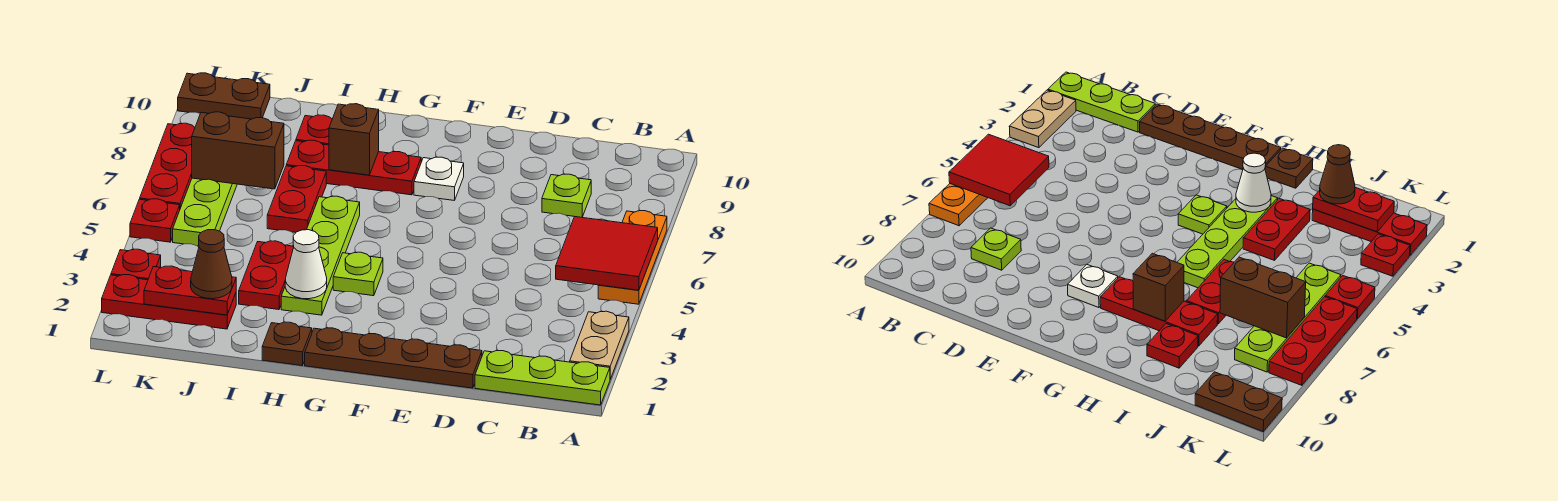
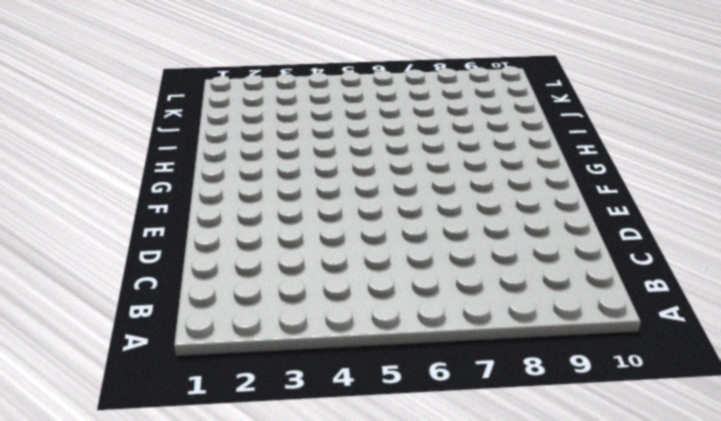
none -> lime 1x3 plate [475,351,610,405]
none -> tan 1x2 plate [570,311,629,379]
none -> orange 1x3 plate [598,211,667,304]

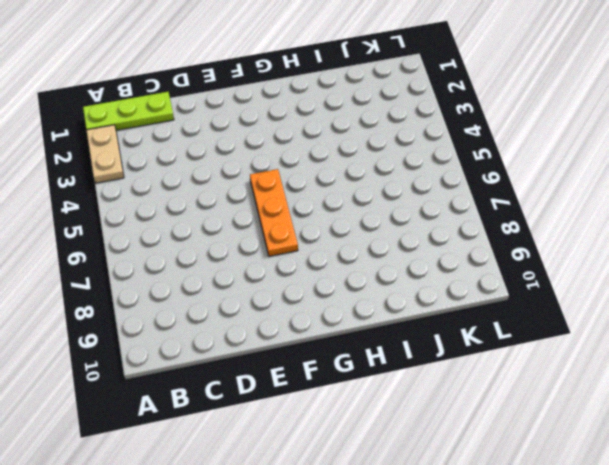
orange 1x3 plate [250,169,298,256] -> orange 1x3 plate moved to [598,211,667,304]
none -> lime 1x1 plate [542,174,591,217]
none -> brown 1x4 plate [305,328,482,388]
none -> white 1x1 plate [414,157,464,200]

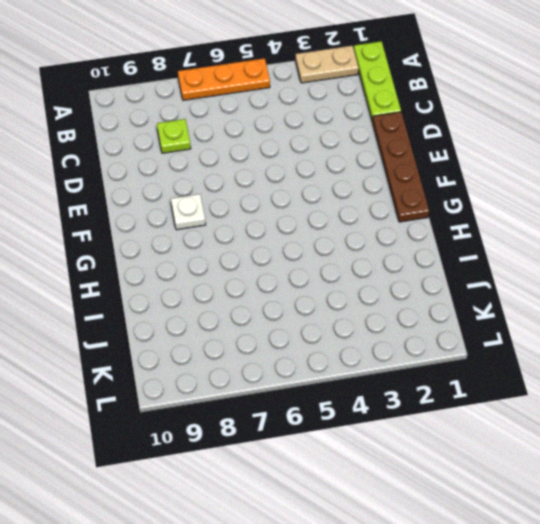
none -> lime 1x1 plate [333,252,383,296]
none -> red 1x3 plate [286,140,421,195]
none -> brown 1x1 plate [262,322,312,366]

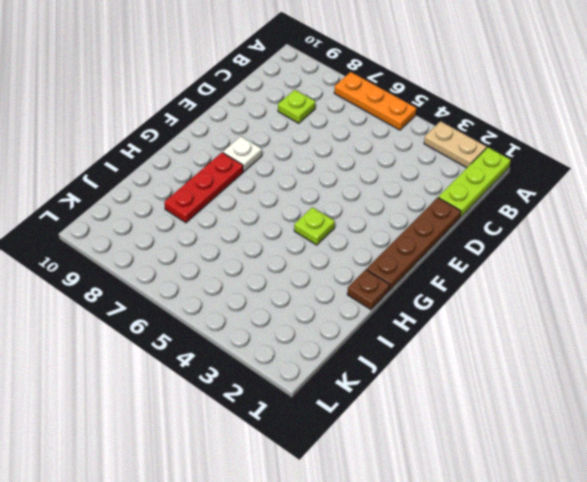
none -> lime 1x4 plate [281,196,360,315]
none -> red 1x2 plate [239,241,294,310]
none -> red 1x2 plate [267,166,326,232]

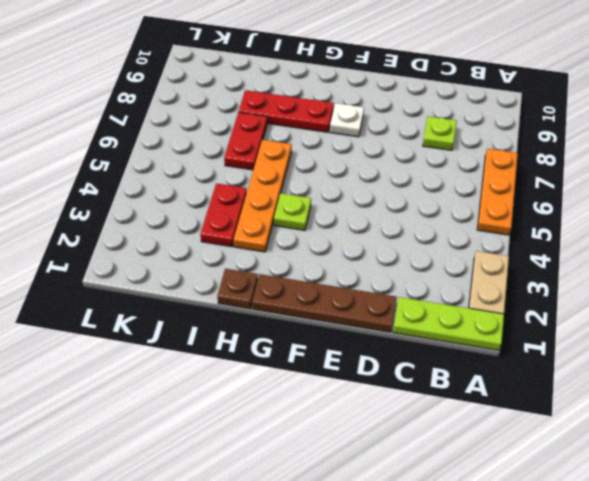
orange 1x4 plate [234,140,292,252] -> lime 1x4 plate [281,196,360,315]
none -> red 1x1 plate [296,115,332,145]
none -> red 1x3 plate [102,275,236,329]
none -> lime 1x4 plate [173,178,237,246]

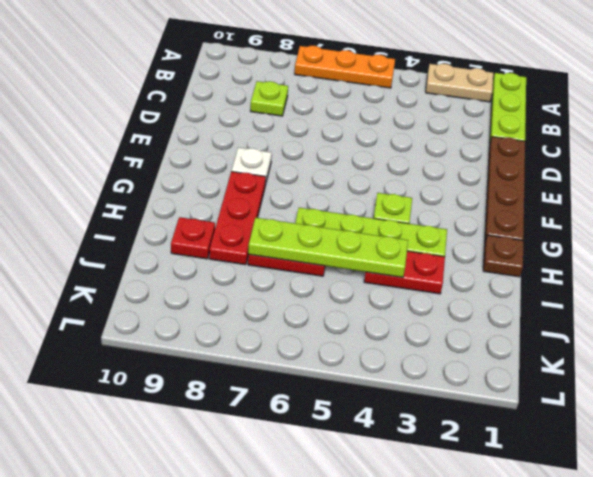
lime 1x4 plate [248,218,408,278] -> lime 1x4 plate moved to [173,178,237,246]
none -> red 1x3 plate [102,275,236,329]
none -> brown 1x2 plate [178,73,270,119]
none -> red 1x1 plate [111,249,161,280]

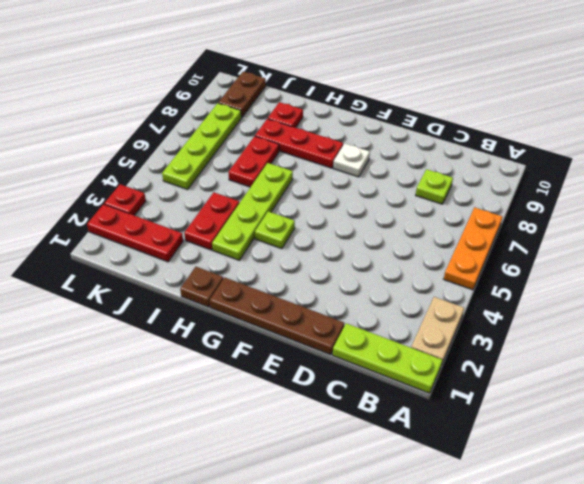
brown 1x2 plate [218,72,266,118] -> brown 1x2 plate turned to [178,73,270,119]
none -> red 1x1 plate [130,199,180,242]
none -> red 1x3 plate [140,123,195,208]
none -> red 2x2 tile [556,217,658,290]

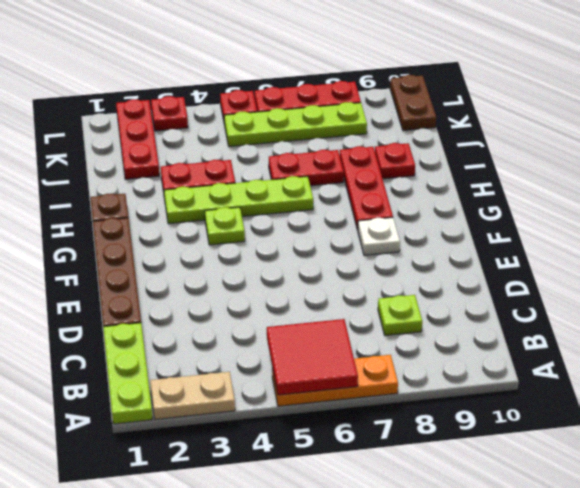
none -> white 1x1 cone [285,230,327,299]
none -> brown 1x1 brick [329,104,379,175]
none -> red 1x2 plate [144,266,236,315]

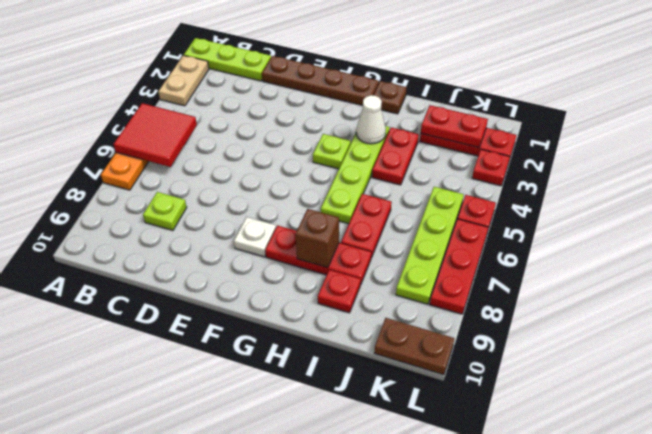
none -> brown 1x2 brick [192,112,284,189]
none -> brown 1x1 cone [191,230,232,299]

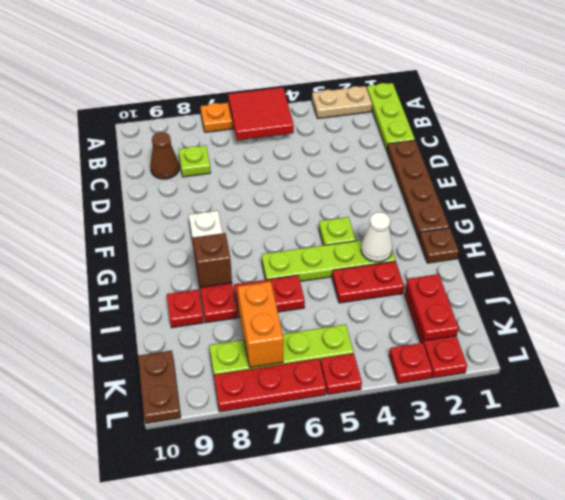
brown 1x1 cone [150,132,179,179] -> brown 1x1 cone moved to [191,230,232,299]
orange 1x2 brick [238,281,284,368] -> brown 1x2 brick [192,112,284,189]

